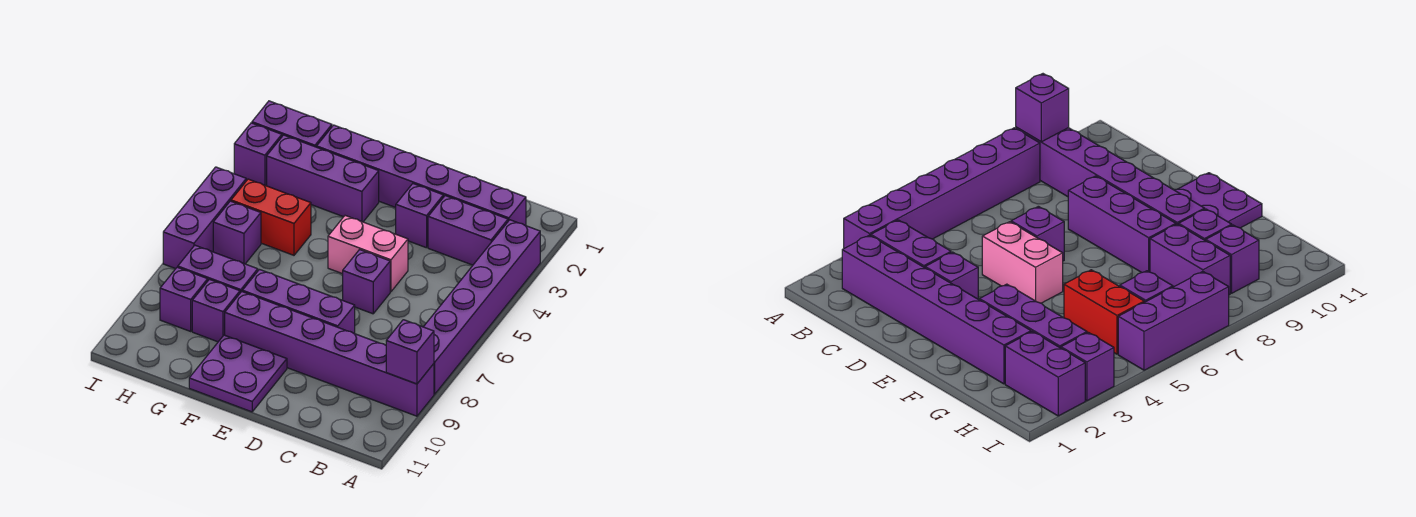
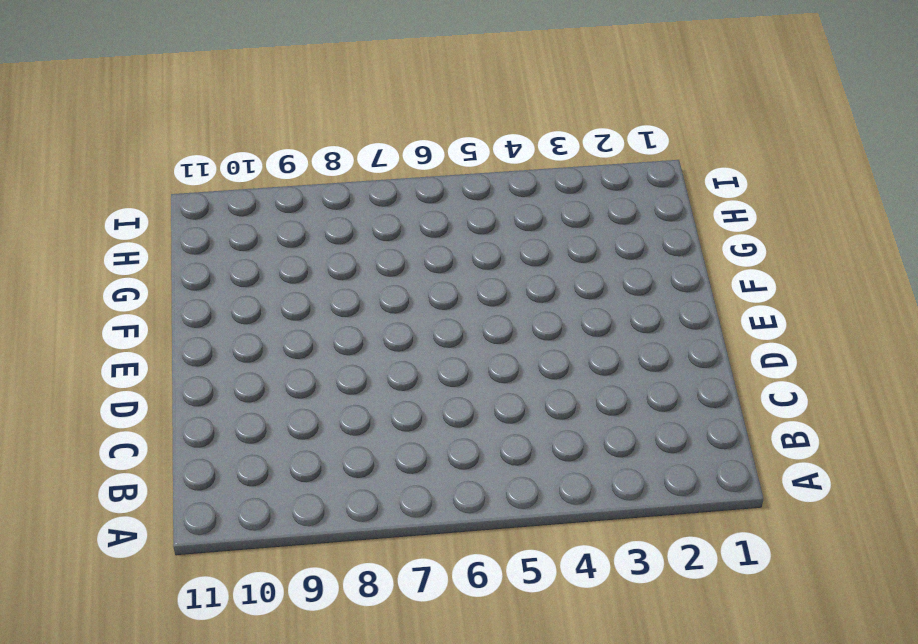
none -> purple 1x6 brick [424,220,540,394]
none -> purple 1x6 brick [225,292,434,416]
none -> purple 1x6 brick [317,125,526,226]

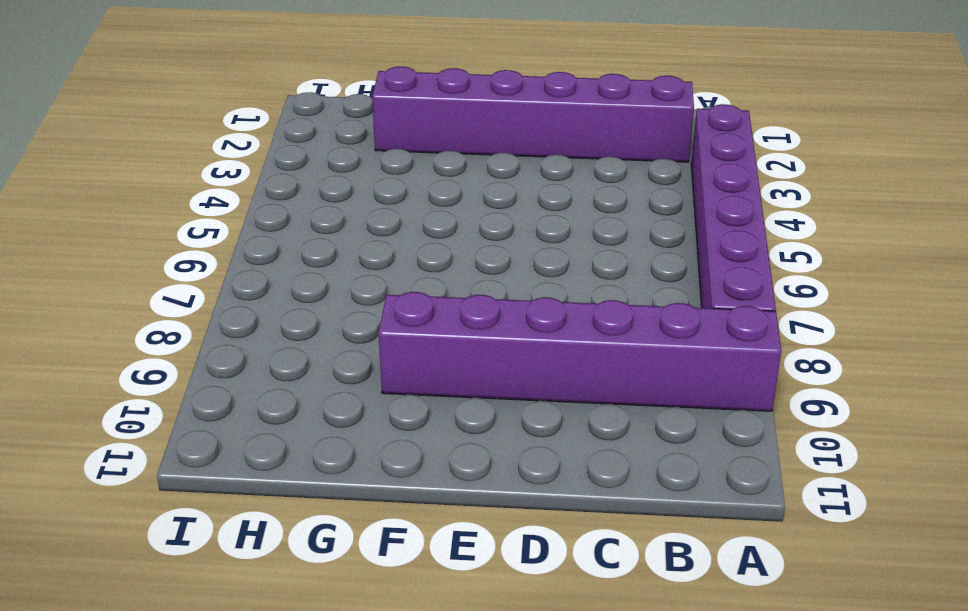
none -> purple 1x2 brick [428,196,508,265]
none -> purple 1x1 brick [396,184,443,248]
none -> pink 1x2 brick [328,216,408,292]

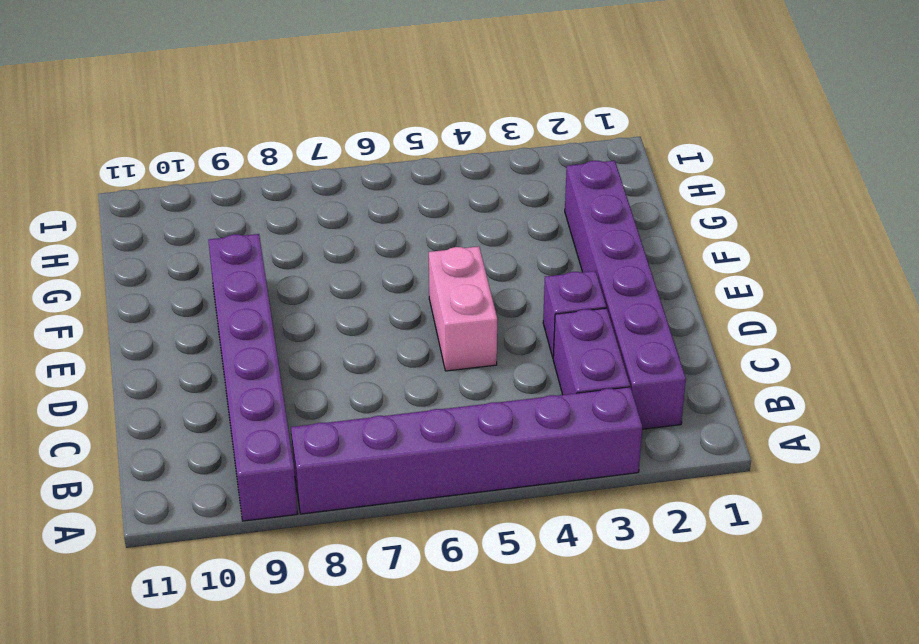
none -> purple 1x1 brick [343,250,390,314]
none -> purple 1x3 brick [242,269,355,334]
none -> purple 2x2 plate [189,335,287,412]

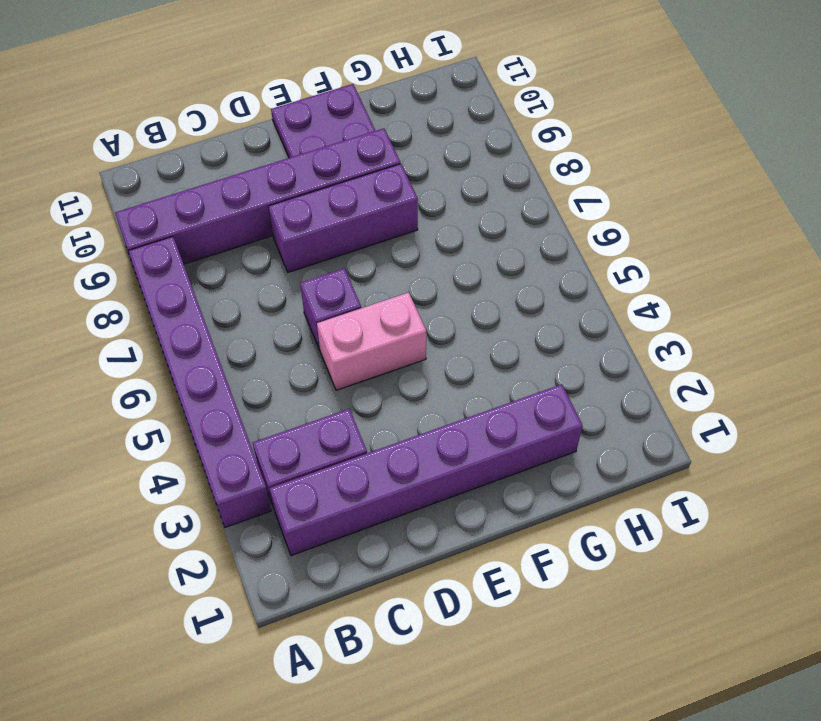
none -> purple 1x1 brick [396,184,443,248]
none -> purple 1x3 brick [266,135,379,222]
none -> red 1x2 brick [231,179,311,255]

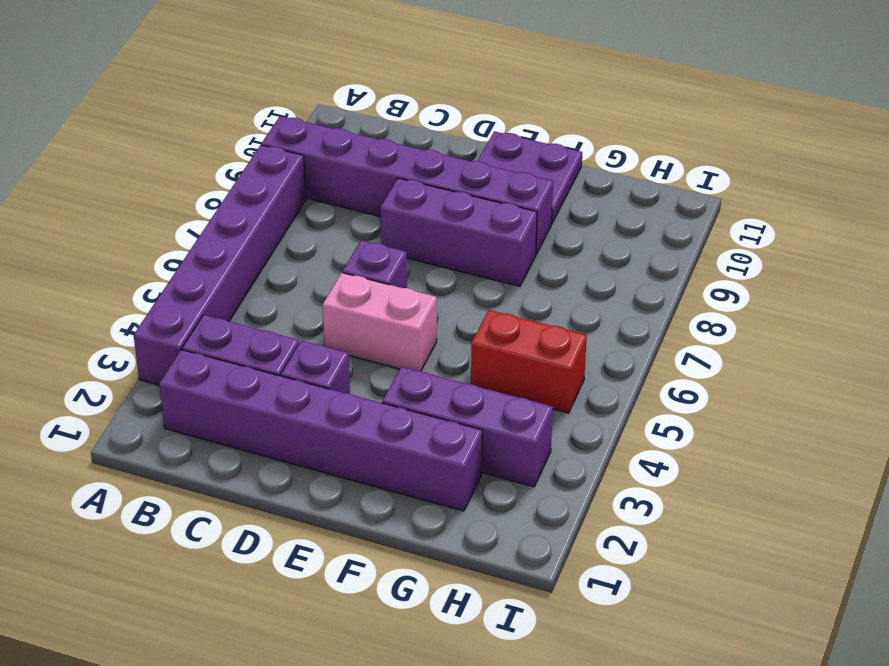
none -> purple 1x2 brick [178,245,258,293]
none -> purple 1x1 brick [192,279,240,342]
none -> purple 1x2 brick [252,101,332,147]

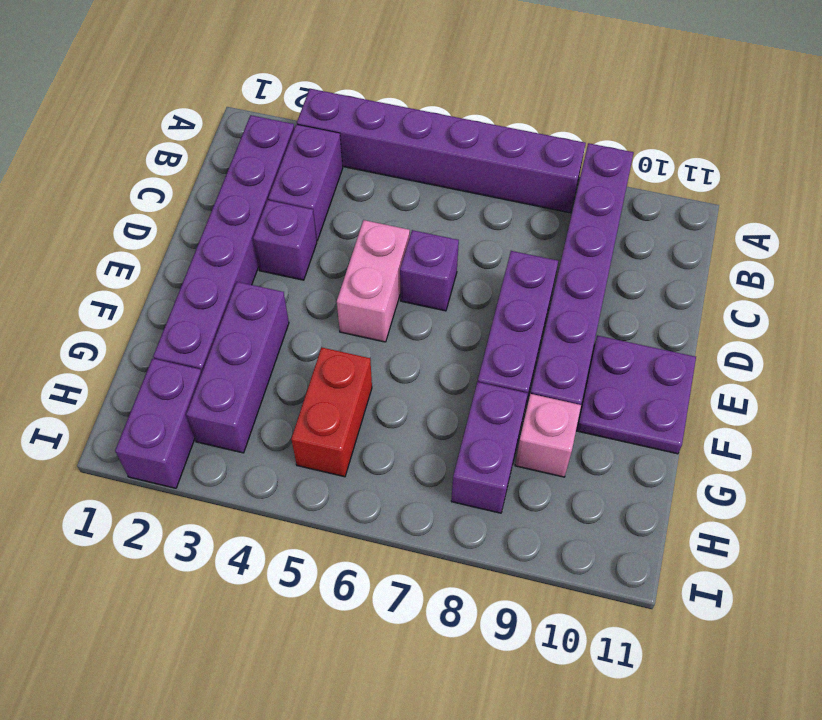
pink 1x1 brick [515,394,581,477] -> purple 1x1 brick [192,279,240,342]
none -> purple 1x1 brick [213,201,261,264]
none -> purple 1x1 brick [160,267,208,331]
none -> purple 1x1 brick [234,123,282,186]

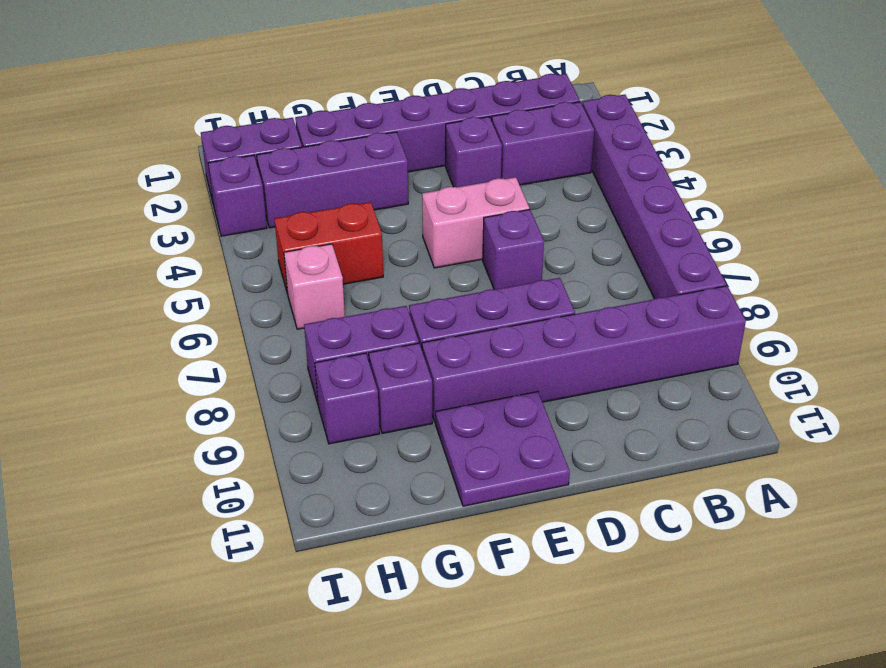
pink 1x1 brick [284,244,345,329] -> purple 1x1 brick [213,201,261,264]
none -> purple 1x3 brick [163,167,246,269]
none -> purple 1x1 brick [386,320,434,384]

